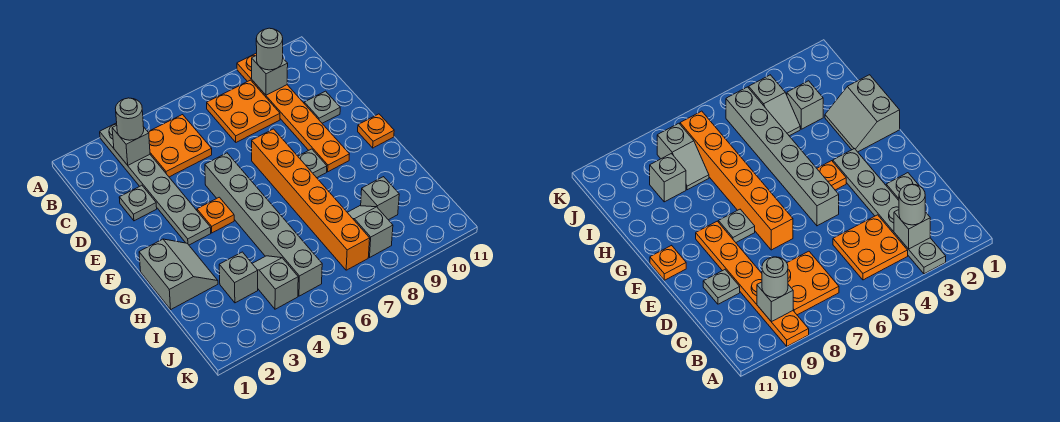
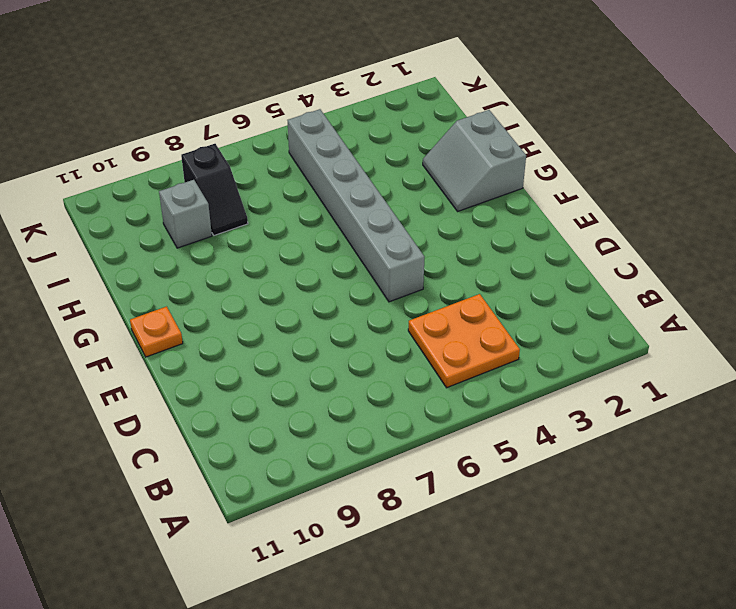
black 1x2 slope [181,144,248,235] -> grey 1x2 slope [347,206,393,257]
none -> grey 1x6 plate [100,123,211,245]
none -> orange 1x6 plate [237,53,349,172]
none -> orange 2x2 plate [207,80,280,142]

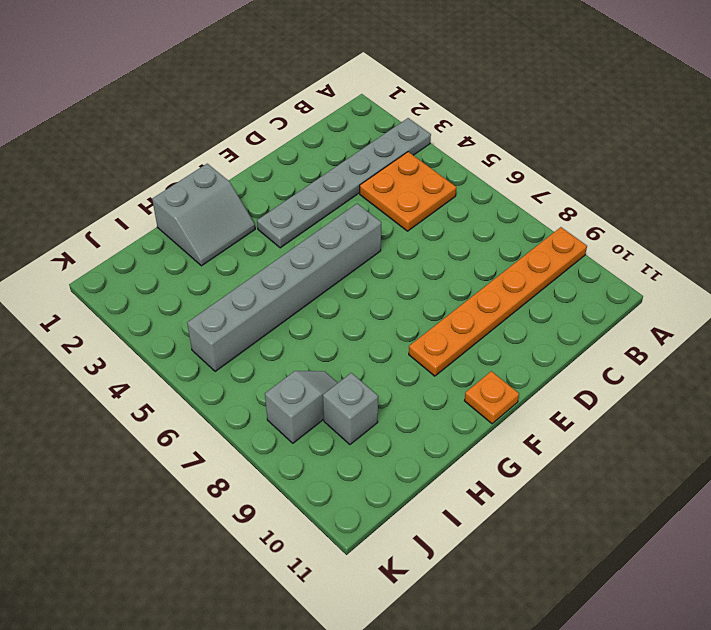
none -> orange 2x2 plate [207,80,280,142]
none -> grey 1x1 plate [119,185,157,221]
none -> grey 1x1 plate [304,91,340,123]

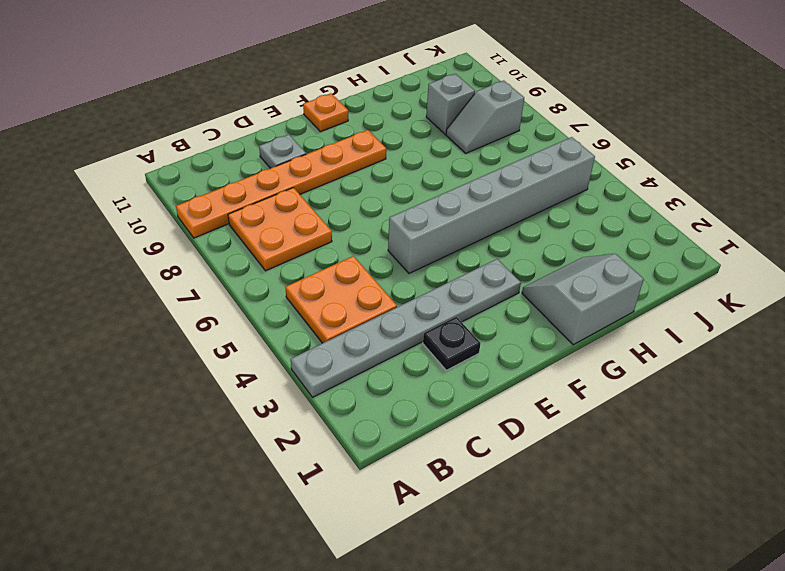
black 1x1 plate [423,317,481,370] -> grey 1x1 plate [119,185,157,221]
none -> orange 1x6 brick [252,129,370,270]
none -> orange 1x1 plate [197,197,234,233]
none -> grey 1x1 plate [298,149,327,178]

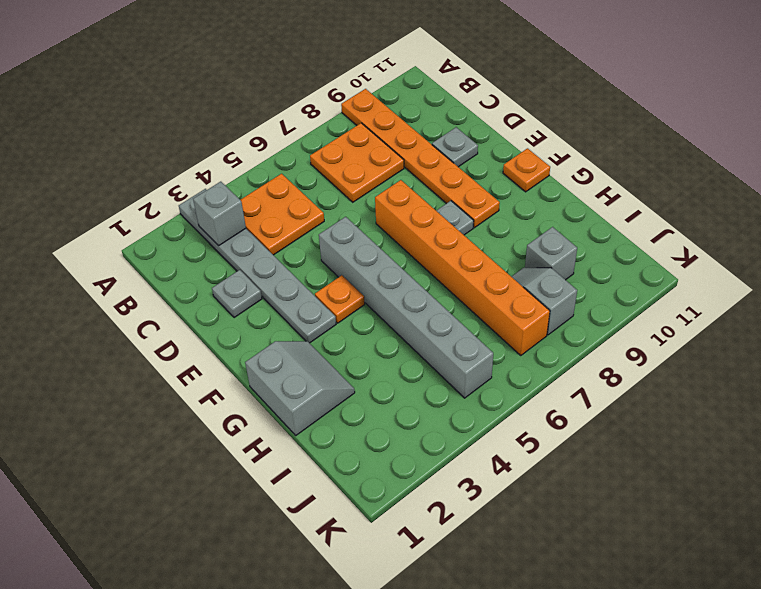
none -> grey 1x1 brick [219,252,258,303]
none -> grey 1x2 slope [252,256,298,309]
none -> grey 1x1 brick [252,55,288,95]

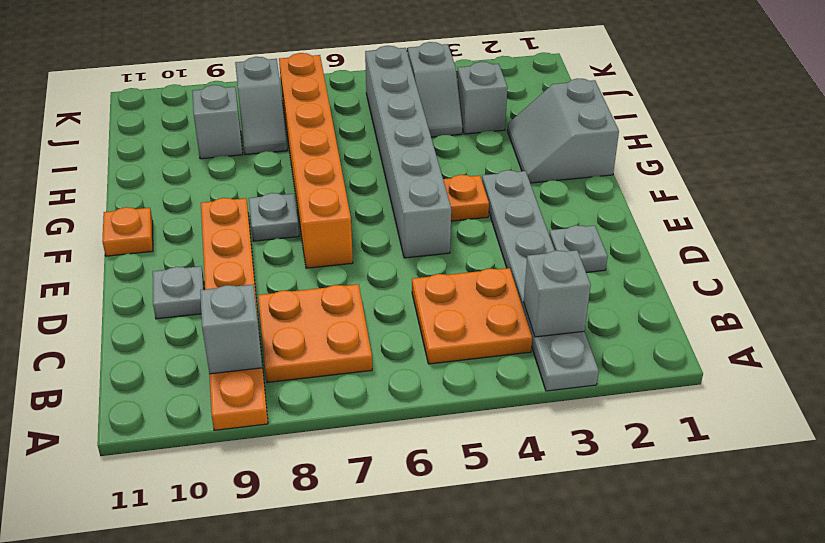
none -> grey 1x1 round brick [115,98,144,140]
none -> grey 1x1 round brick [256,28,283,70]

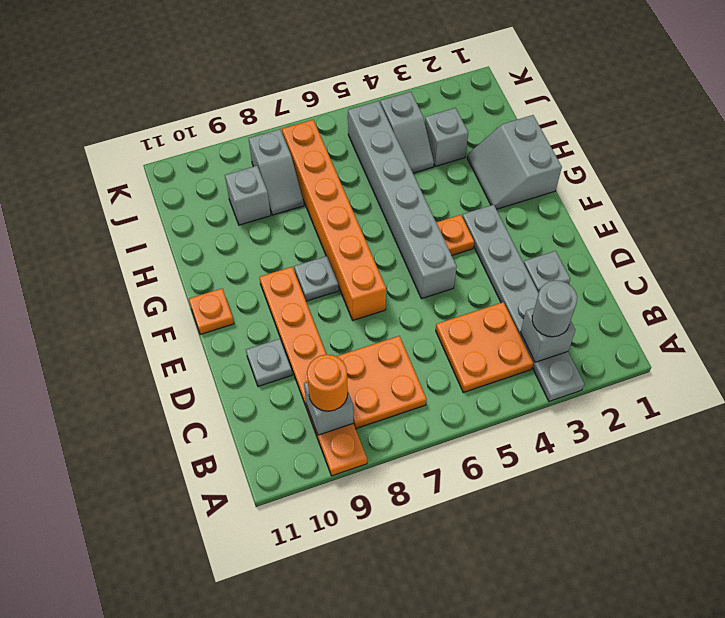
orange 1x1 round brick [307,355,348,411] -> grey 1x1 round brick [256,28,283,70]

